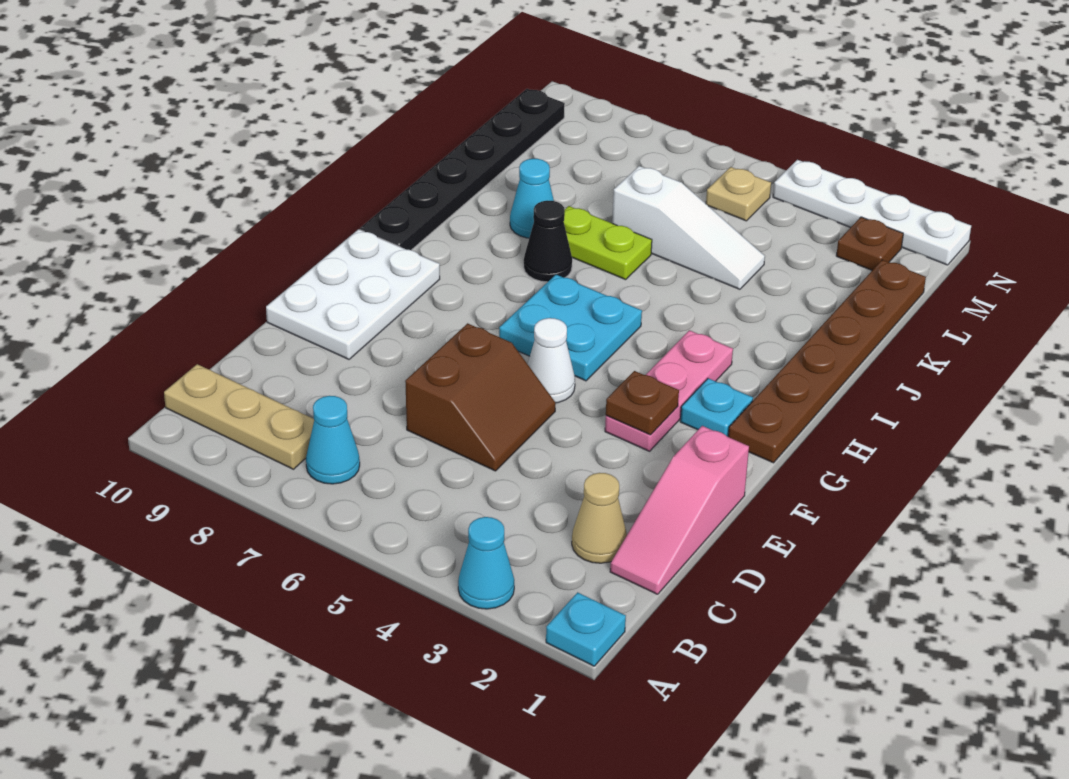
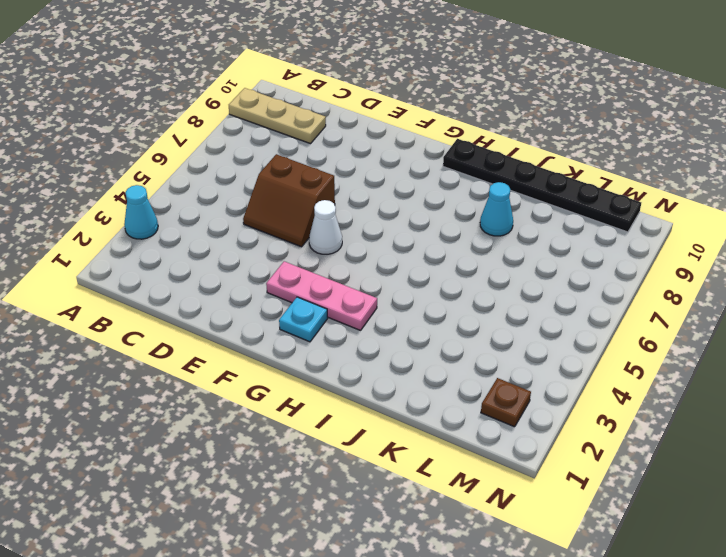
tan 1x3 plate [229,88,326,144] -> tan 1x3 plate turned to [164,364,314,469]
none -> cyan 1x1 plate [546,592,626,666]
none -> cyan 1x1 cone [306,396,360,484]
none -> pink 1x3 slope [610,426,749,594]

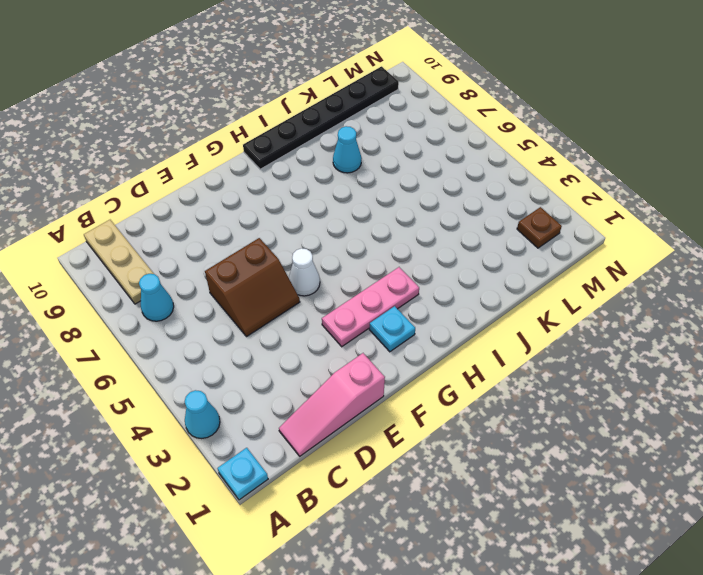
none -> tan 1x1 cone [572,473,627,563]
none -> white 2x3 plate [266,229,440,359]
none -> brown 1x6 plate [728,260,926,463]

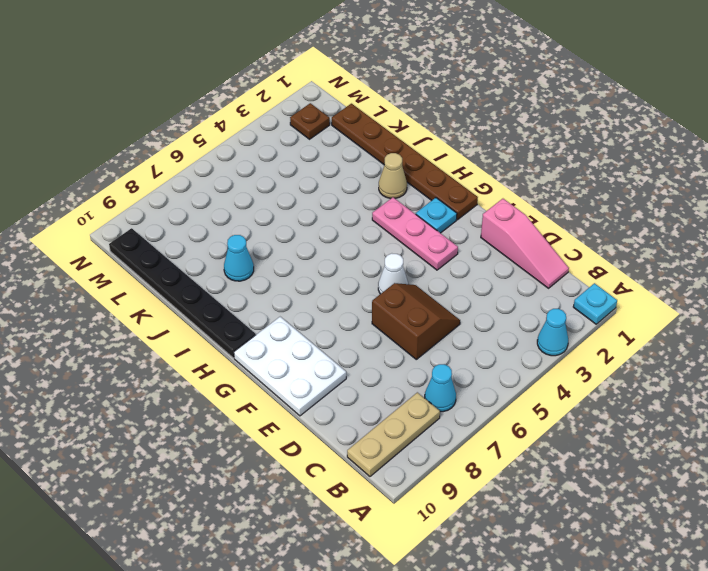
tan 1x1 cone [379,153,407,199] -> tan 1x1 cone moved to [572,473,627,563]
none -> cyan 2x2 plate [499,275,642,381]
none -> black 1x1 cone [524,201,572,282]
none -> lime 1x2 plate [564,206,652,280]

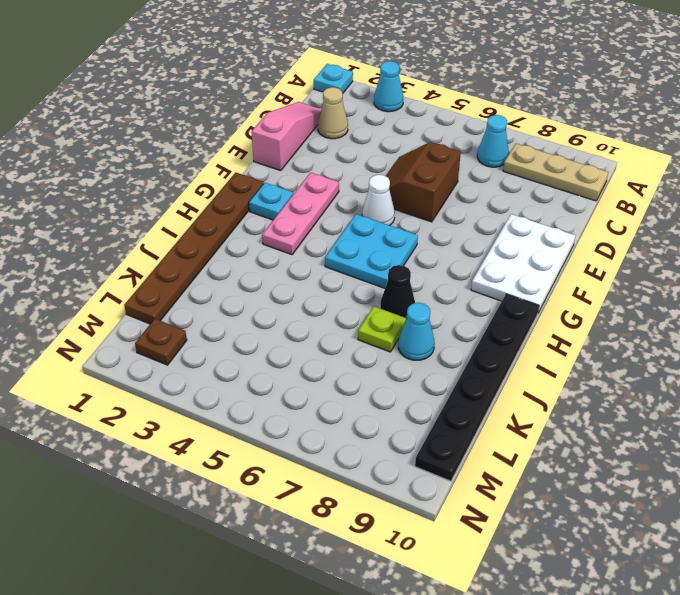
lime 1x1 plate [358,306,406,352] -> lime 1x2 plate [564,206,652,280]
none -> white 1x3 slope [612,166,765,289]
none -> tan 1x1 plate [706,167,771,221]
none -> white 1x4 plate [773,160,971,265]

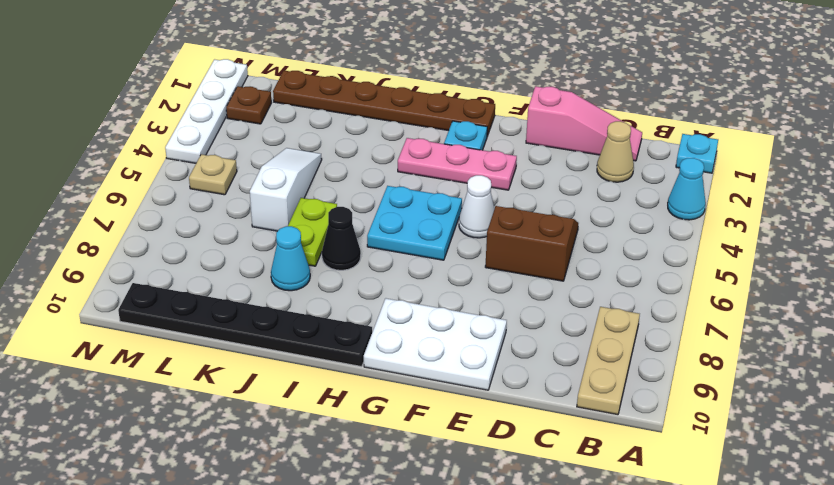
none -> cyan 1x1 cone [306,396,360,484]
none -> brown 1x1 plate [606,371,679,435]

